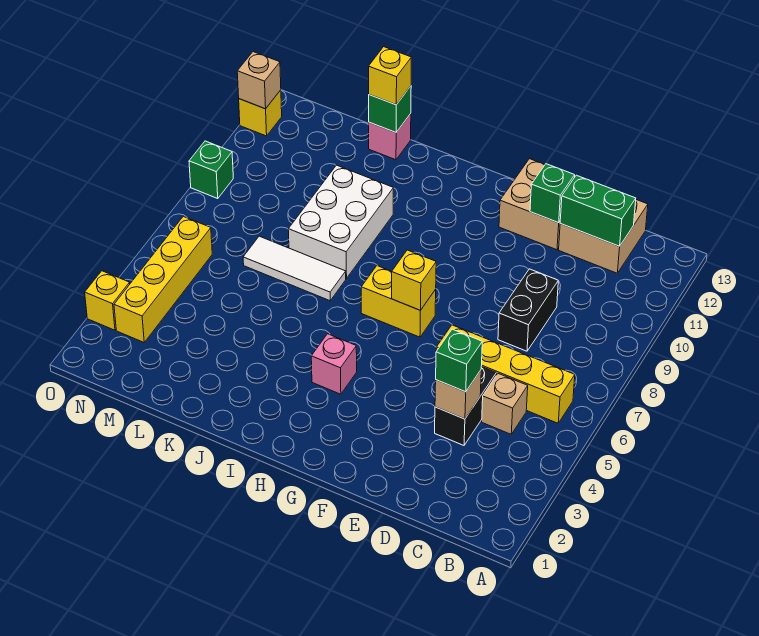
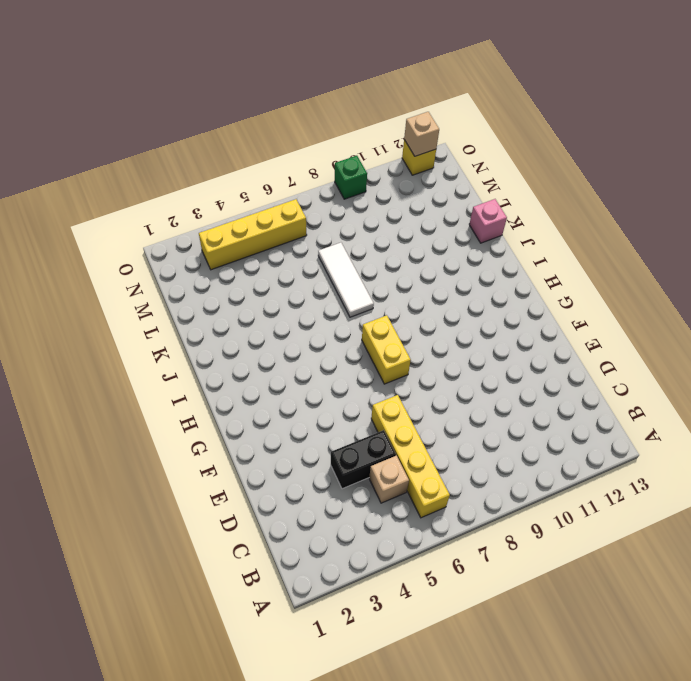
none -> tan 2x2 brick [559,200,648,273]
none -> black 1x2 brick [498,269,558,351]
none -> tan 2x2 brick [499,159,560,250]

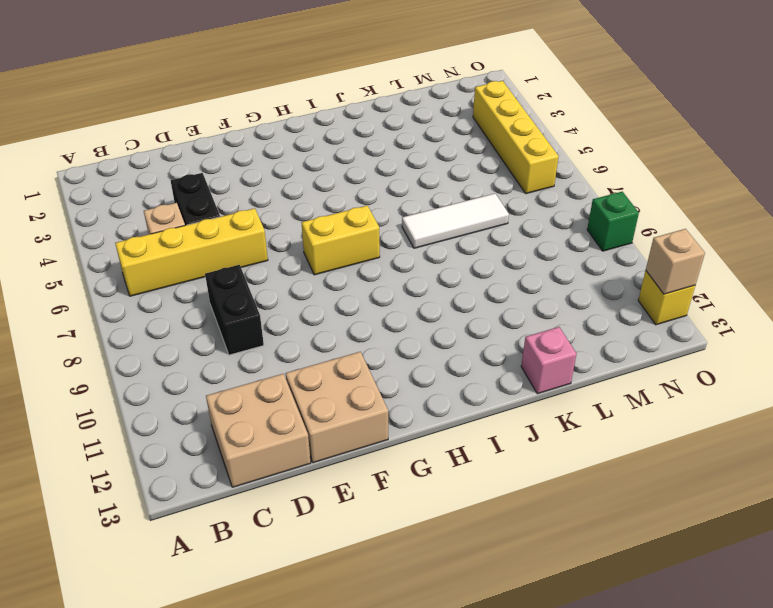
none -> pink 1x1 brick [311,334,357,394]
none -> white 2x3 brick [288,165,394,279]
none -> yellow 1x1 brick [85,271,130,330]

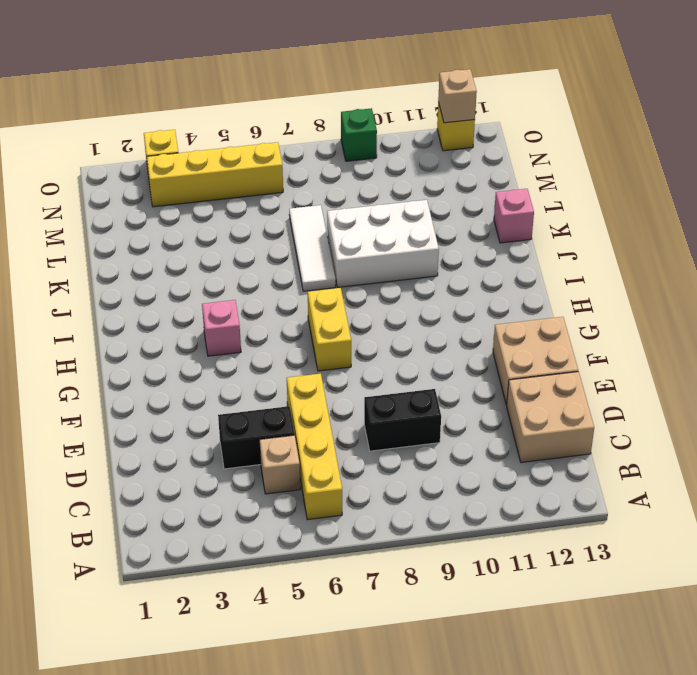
none -> green 1x2 brick [560,175,636,246]
none -> tan 1x1 brick [435,370,481,419]
none -> green 1x1 brick [530,164,575,223]

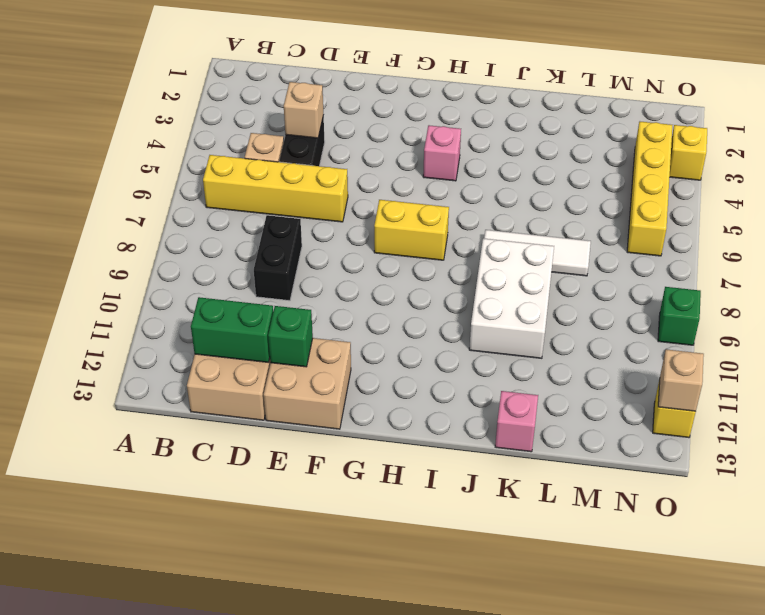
none -> yellow 1x1 brick [392,250,436,310]
none -> green 1x1 brick [369,86,411,132]
none -> green 1x1 brick [436,329,482,392]

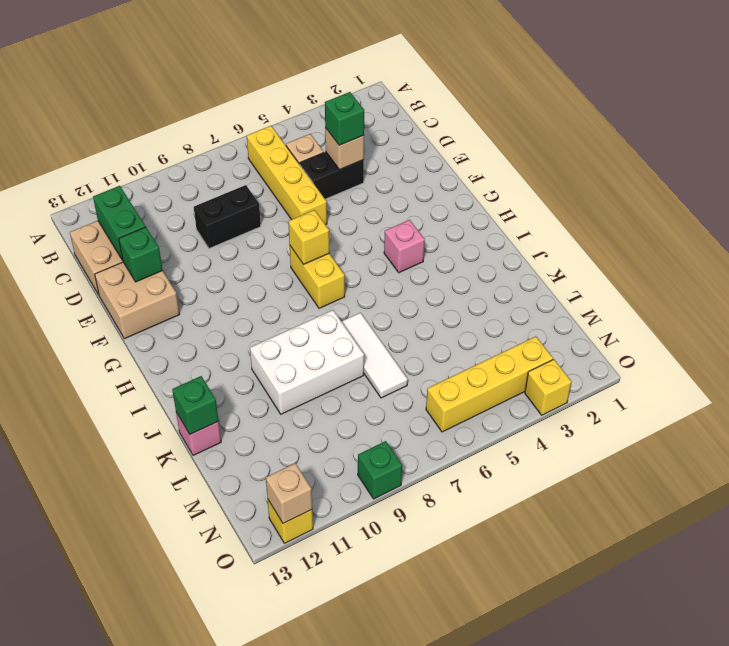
none -> yellow 1x1 brick [369,47,411,105]

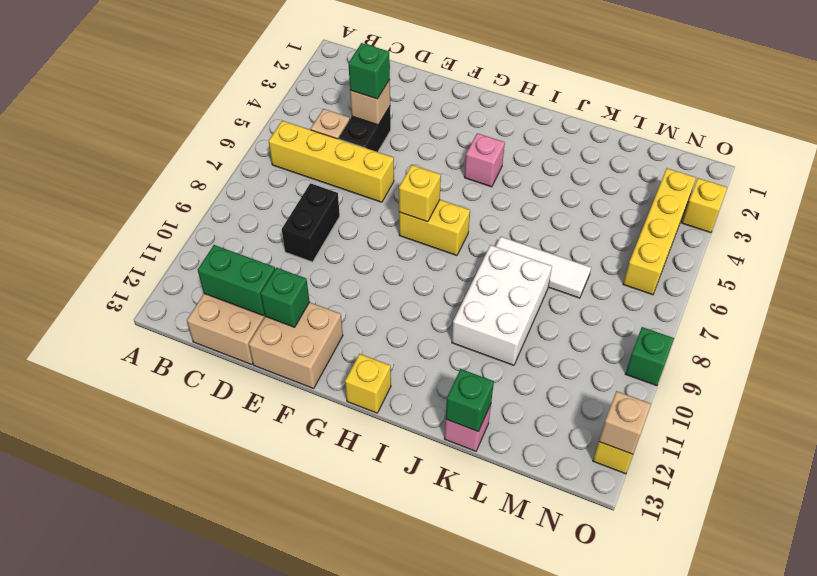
yellow 1x1 brick [345,354,391,413] -> yellow 1x1 brick moved to [369,47,411,105]

